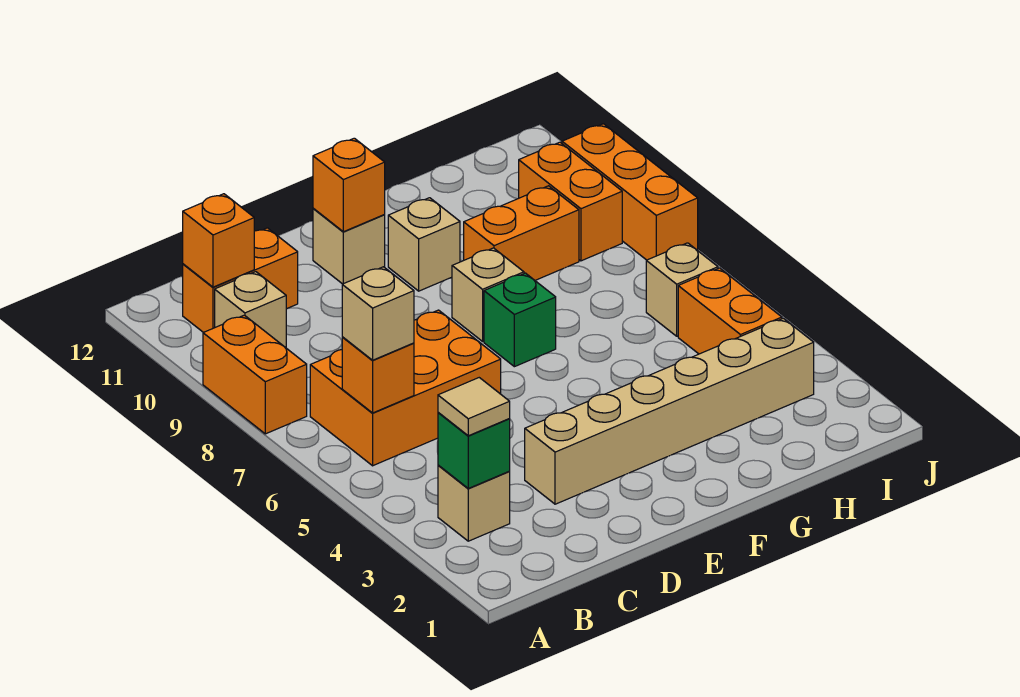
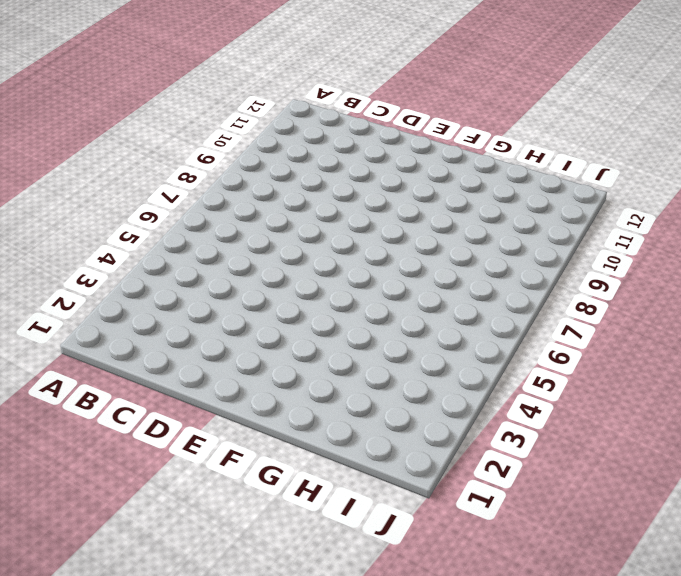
none -> orange 1x2 brick [203,315,307,434]
none -> tan 1x1 brick [438,465,510,541]
none -> orange 2x3 brick [310,310,501,466]

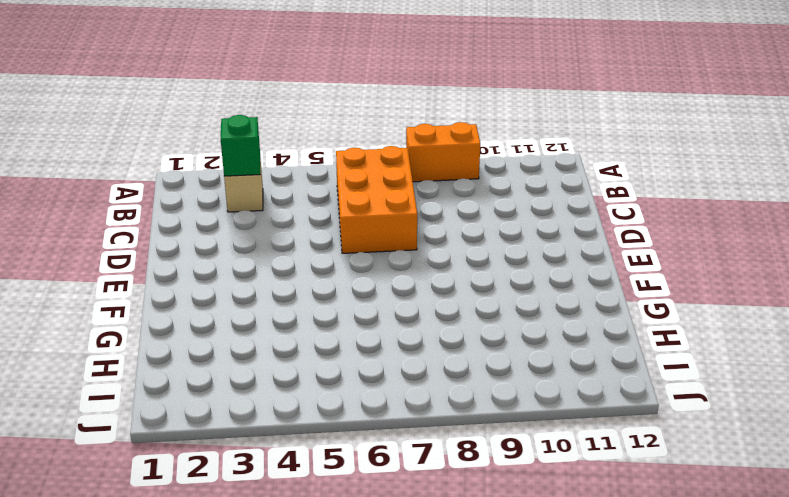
none -> tan 1x1 brick [215,272,286,348]
none -> orange 1x2 brick [183,228,298,333]
none -> tan 1x6 brick [525,318,814,504]

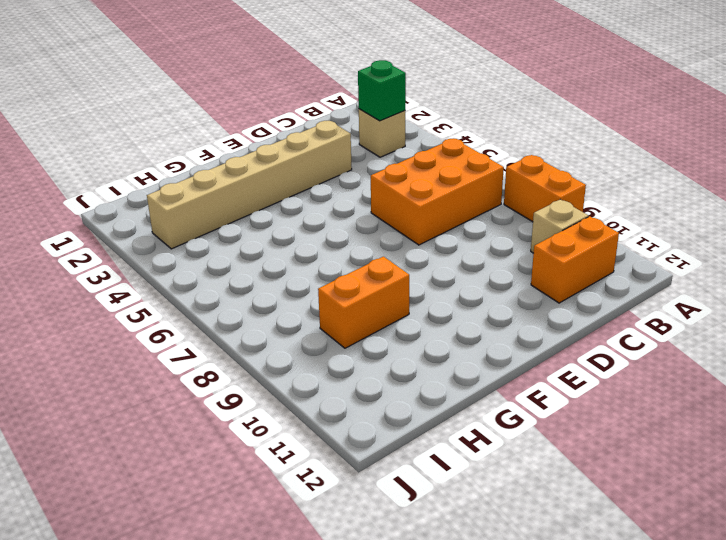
none -> tan 1x1 brick [313,208,385,284]
none -> green 1x1 brick [484,273,556,367]
none -> tan 1x1 brick [452,248,524,341]

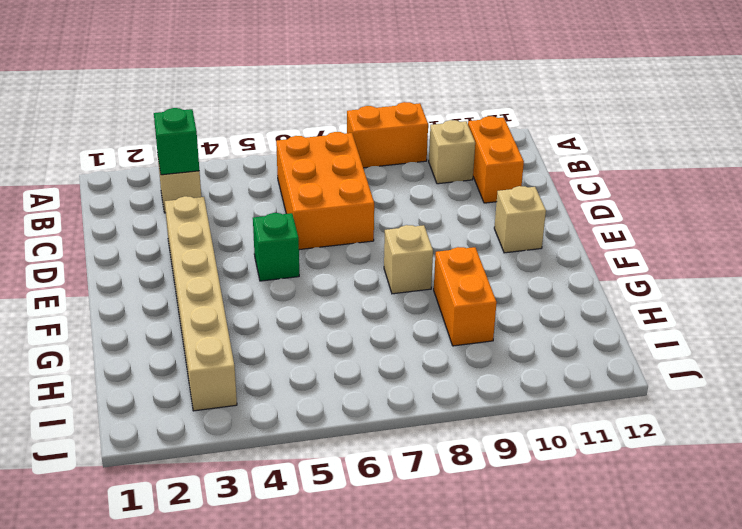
green 1x1 brick [253,213,299,281] -> green 1x1 brick moved to [484,273,556,367]
none -> tan 1x1 brick [388,198,460,291]
none -> orange 1x2 brick [678,268,782,354]
none -> tan 1x1 brick [646,243,718,336]

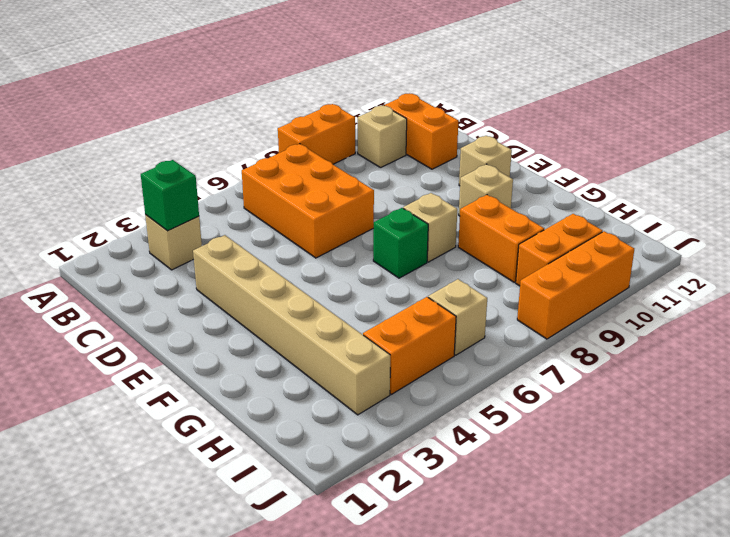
none -> orange 1x1 brick [342,337,414,413]
none -> orange 1x1 brick [183,194,254,287]
none -> orange 1x1 brick [313,138,385,232]

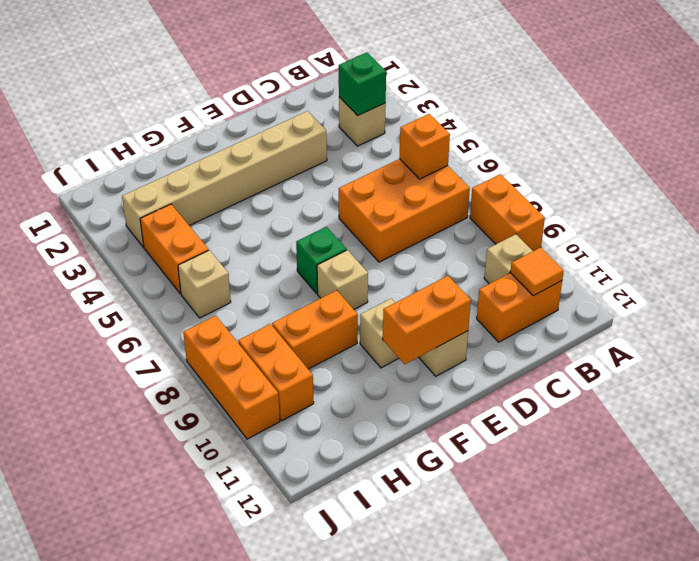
orange 1x1 tile [510,247,564,296] -> orange 1x1 brick [183,194,254,287]
orange 1x2 brick [383,276,471,364] -> orange 1x1 brick [313,138,385,232]
none -> tan 1x1 tile [438,378,510,436]
none -> tan 1x1 brick [342,267,414,360]

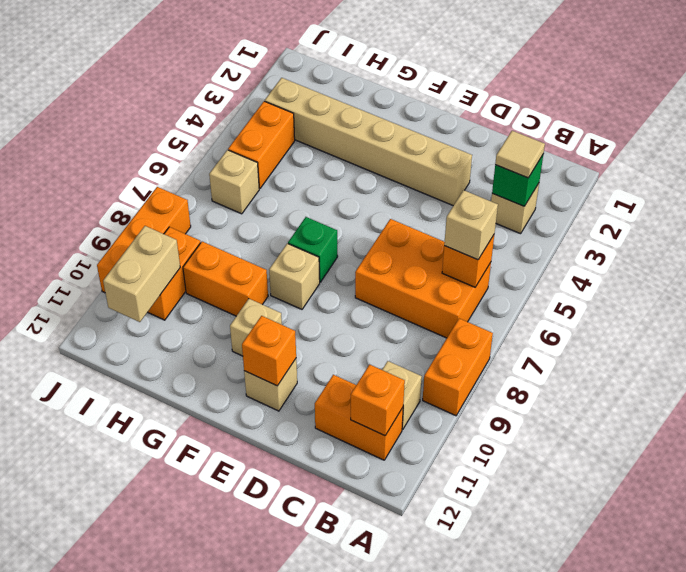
tan 1x2 brick [103,226,180,322] -> none

